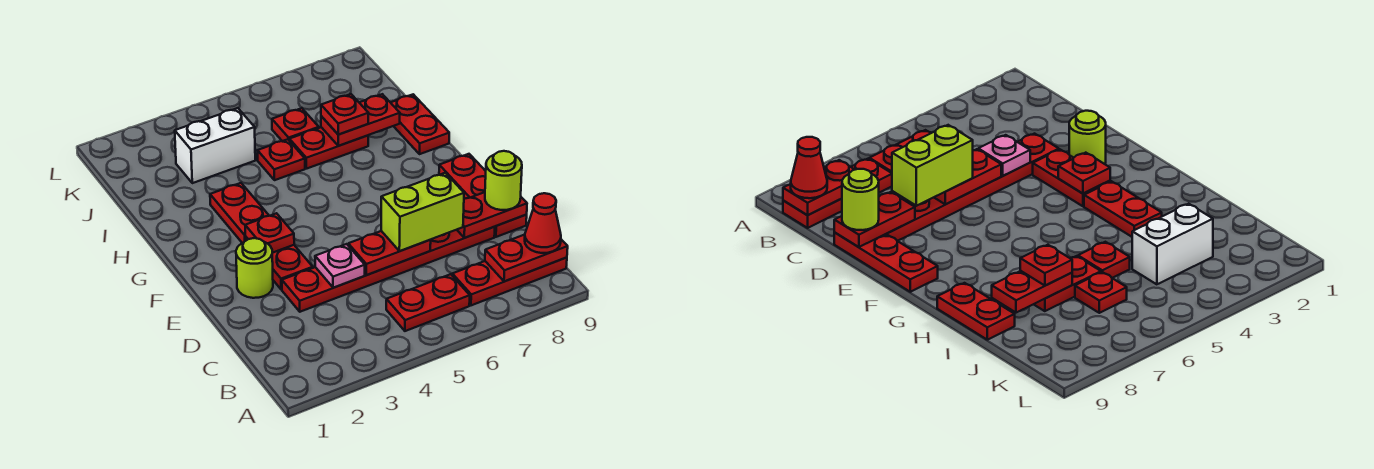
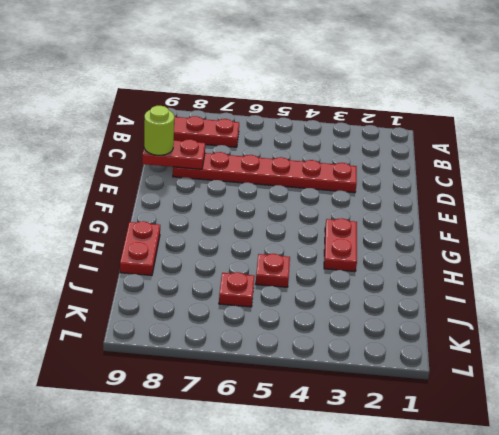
none -> red 1x2 plate [386,274,470,331]
none -> red 1x3 plate [439,154,527,237]
none -> lime 1x1 round brick [236,238,273,298]

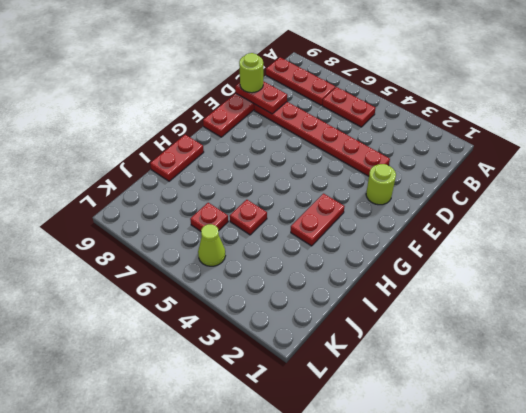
lime 1x1 cone [198,224,225,266] -> none
none -> red 1x2 plate [245,237,313,290]
none -> red 1x2 plate [289,127,368,169]
none -> white 1x2 brick [175,108,255,183]

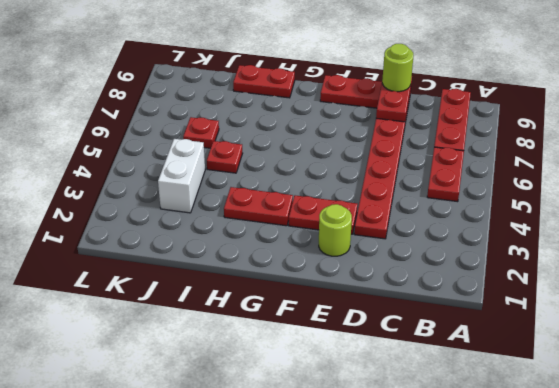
none -> red 1x2 plate [289,127,368,169]
none -> red 1x2 plate [485,235,568,282]
none -> pink 1x1 plate [315,244,365,288]

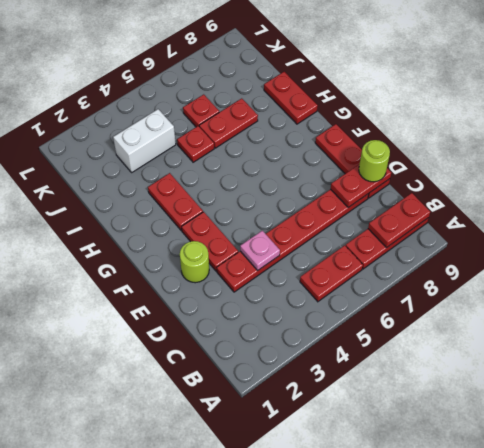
none -> red 1x2 plate [348,231,431,275]
none -> red 1x1 plate [245,213,294,253]
none -> red 1x2 plate [321,94,400,146]

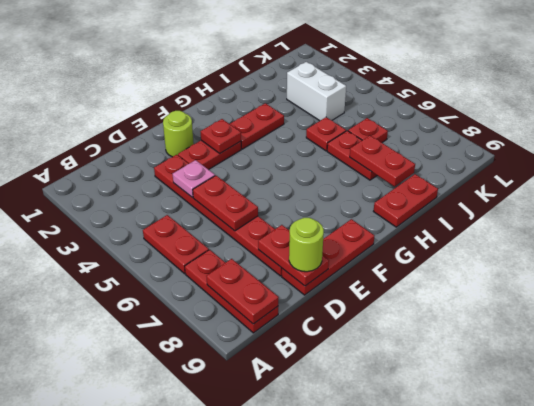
none -> red 1x1 cone [525,193,561,253]
none -> lime 1x2 brick [381,173,464,251]
none -> red 1x1 plate [321,94,368,135]

